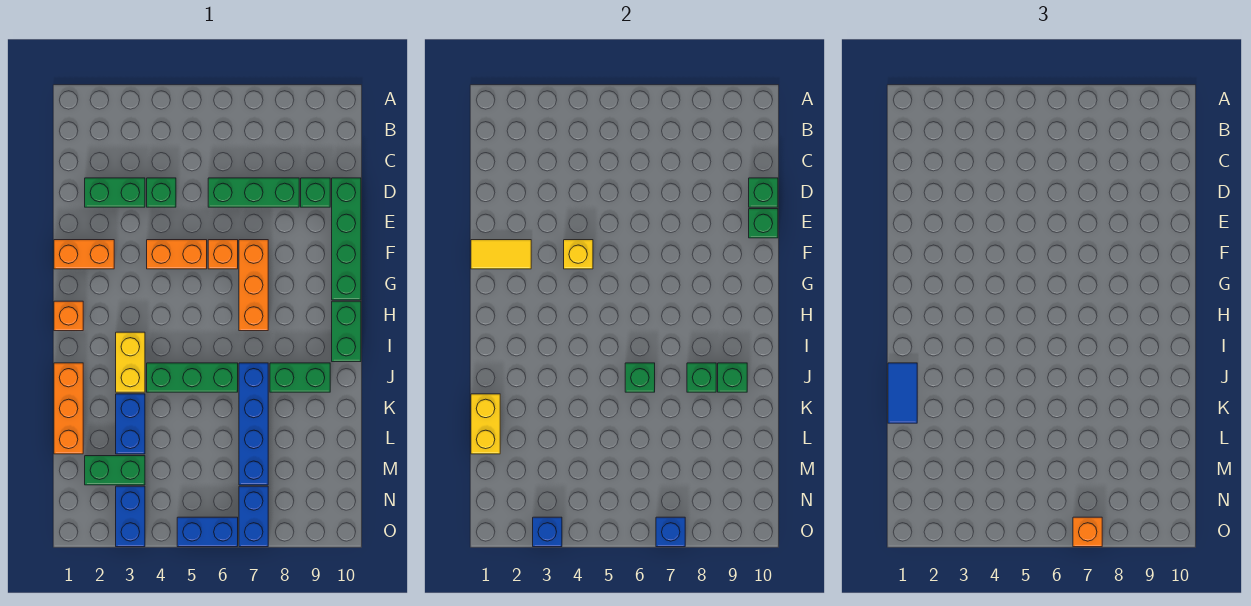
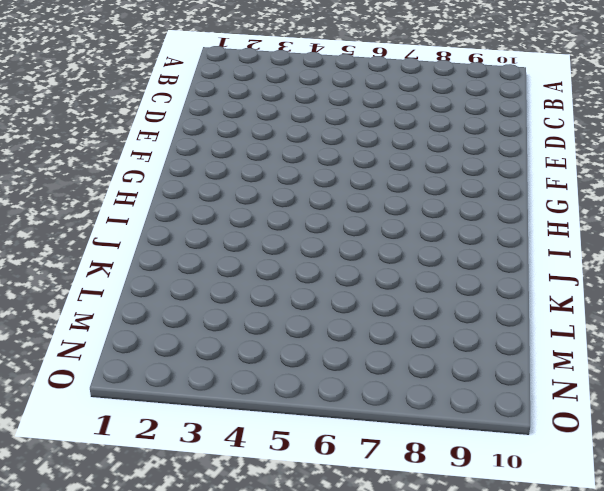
none -> green 1x2 brick [85,178,145,207]
none -> green 1x1 brick [147,178,176,207]
none -> green 1x3 brick [208,178,299,207]
none -> green 1x1 brick [301,178,330,207]

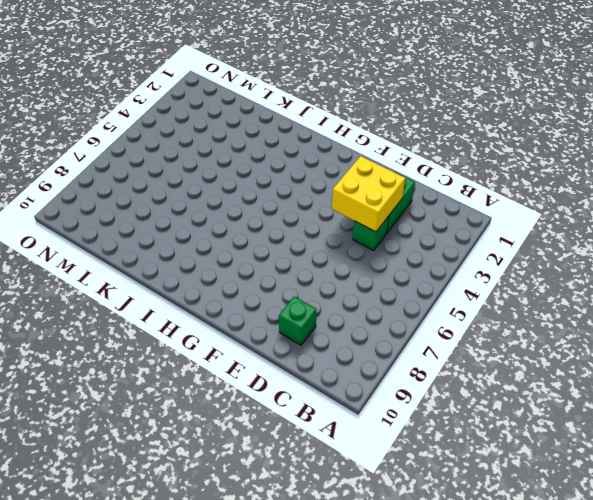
yellow 2x2 brick [332,156,405,232] -> none
none -> green 1x3 brick [208,178,299,207]
none -> green 1x4 brick [332,178,361,300]
none -> orange 1x2 brick [54,240,114,269]
none -> orange 1x2 brick [147,240,207,269]

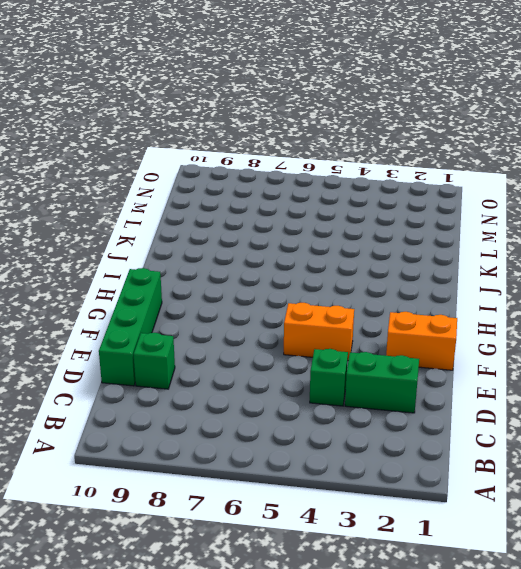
none -> green 1x3 brick [208,178,299,207]
none -> orange 1x1 brick [208,240,238,269]
none -> orange 1x3 brick [239,240,268,331]
none -> orange 1x1 brick [54,301,83,331]

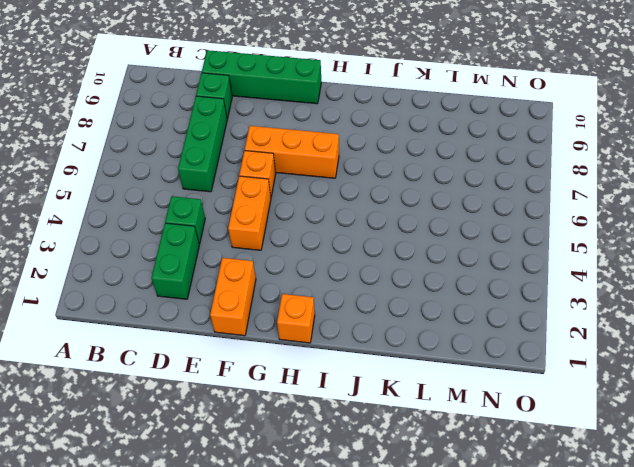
none -> green 1x2 brick [332,301,361,362]
none -> yellow 1x2 brick [116,332,145,392]
none -> orange 1x3 brick [54,363,83,454]
none -> green 1x3 brick [147,363,238,392]

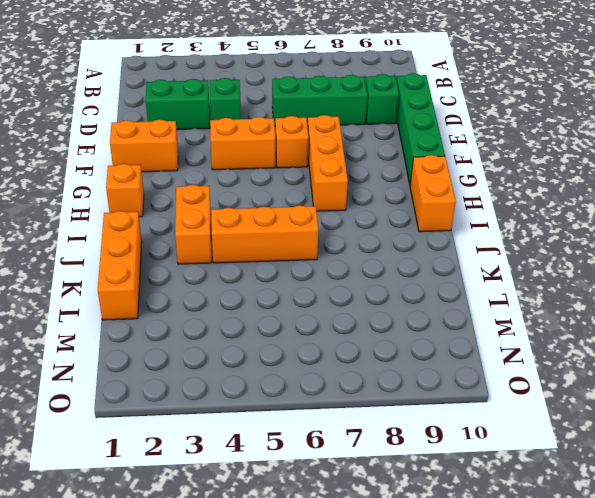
orange 1x2 brick [410,155,456,232] -> green 1x2 brick [332,301,361,362]
orange 1x2 brick [175,185,211,264] -> yellow 1x2 brick [116,332,145,392]
orange 1x3 brick [211,205,318,263] -> green 1x3 brick [147,363,238,392]
none -> blue 1x4 brick [239,363,268,485]
none -> green 1x2 brick [270,363,330,392]
none -> blue 1x2 brick [116,394,145,454]
none -> green 1x2 brick [85,456,145,485]

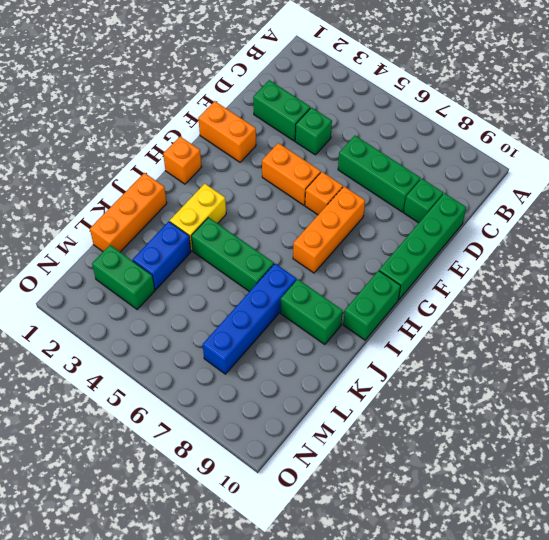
none -> blue 1x2 brick [116,486,145,547]
none -> blue 1x2 brick [239,486,268,547]
none -> blue 1x2 brick [177,517,238,547]
none -> green 1x1 brick [749,178,778,207]

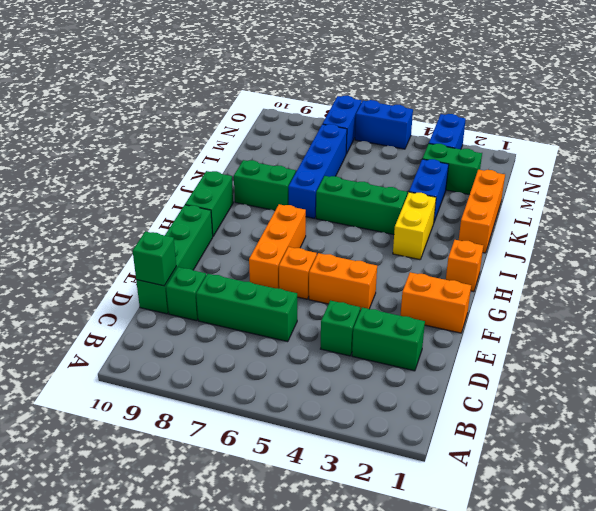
none -> green 1x1 brick [749,209,778,238]
none -> yellow 1x2 tile [471,240,531,269]
none -> yellow 1x1 brick [564,240,593,269]
none -> green 1x1 brick [625,363,655,392]

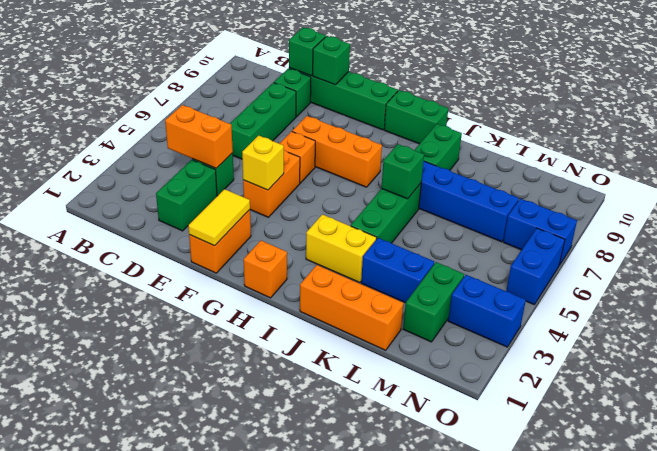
orange 1x2 brick [165,105,233,168] -> none
none -> green 1x1 brick [687,363,716,392]
none -> green 1x1 brick [718,363,747,392]
none -> yellow 1x2 brick [471,394,500,454]
none -> blue 1x1 brick [533,517,562,547]

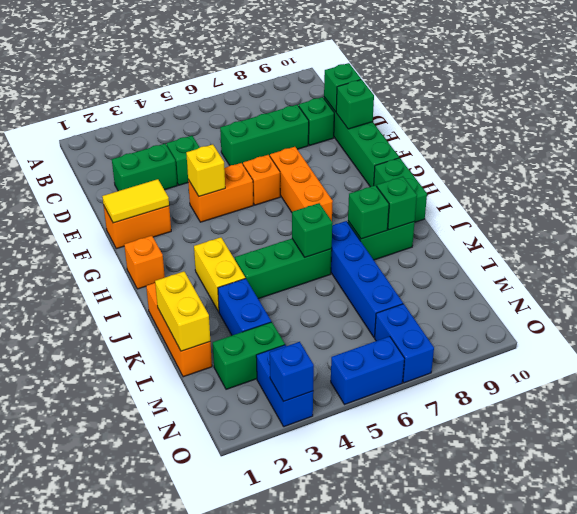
none -> blue 1x1 brick [656,517,685,547]
none -> blue 1x2 tile [888,363,917,423]
none -> orange 1x1 brick [1073,517,1102,547]

